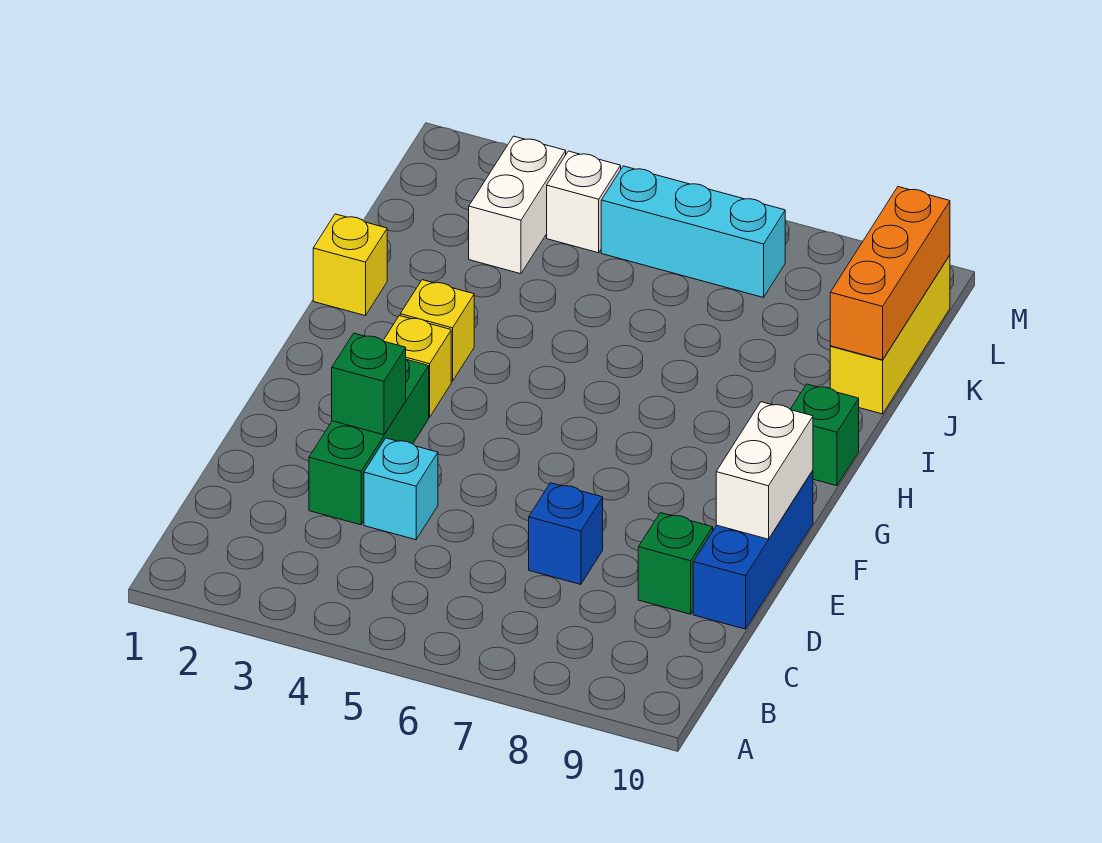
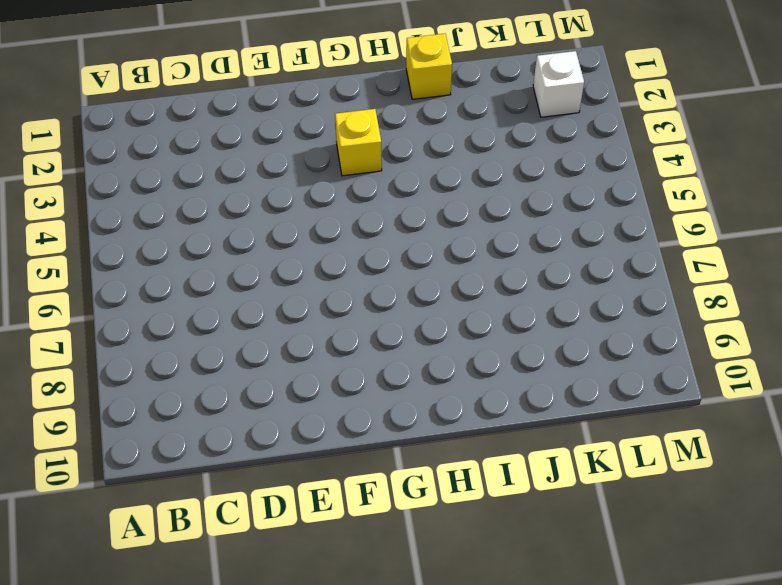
white 1x1 brick [533,51,584,117] -> white 1x1 brick moved to [547,151,621,253]
none -> green 1x3 brick [309,360,429,525]
none -> cyan 1x1 brick [364,438,438,540]
none -> blue 1x1 brick [529,483,603,584]

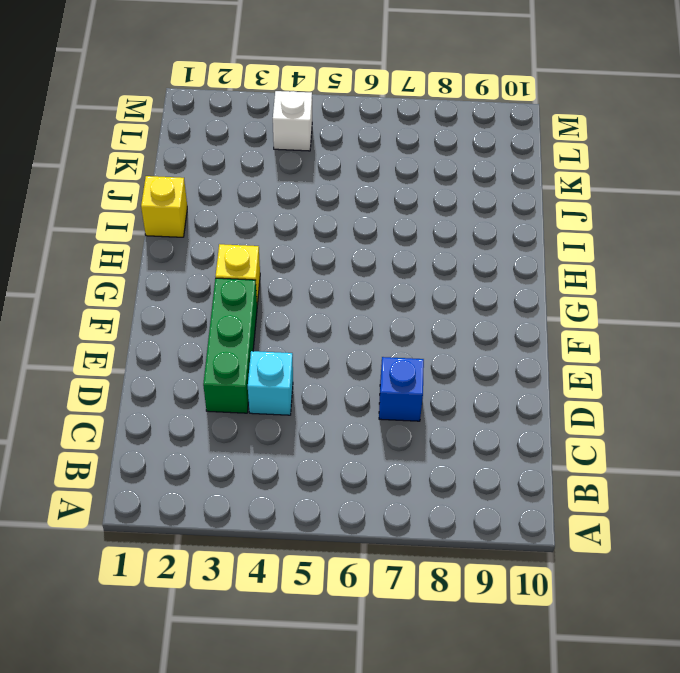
none -> green 1x1 brick [638,513,713,614]
none -> blue 1x3 brick [693,471,813,629]
none -> yellow 1x1 brick [400,280,474,381]

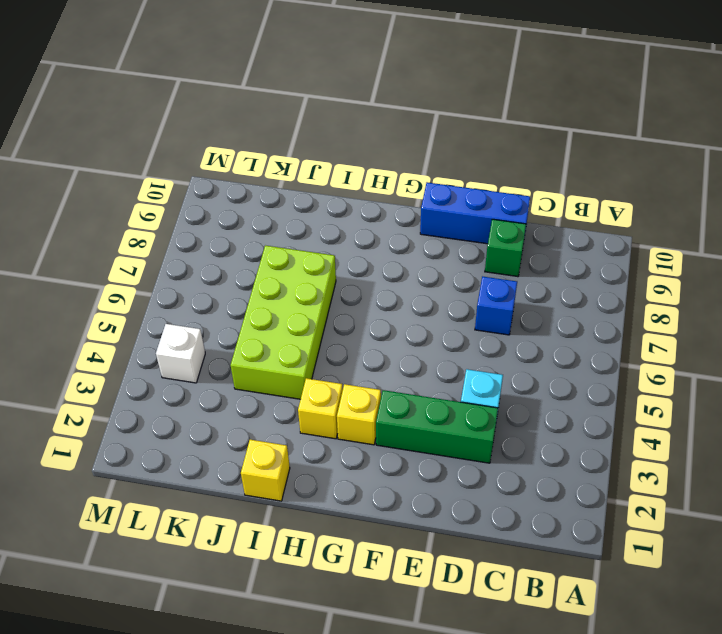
lime 2x4 brick [230,245,336,399] -> none
none -> green 1x1 brick [790,384,859,486]
none -> yellow 1x3 brick [830,255,950,414]
none -> white 1x2 brick [469,136,566,274]

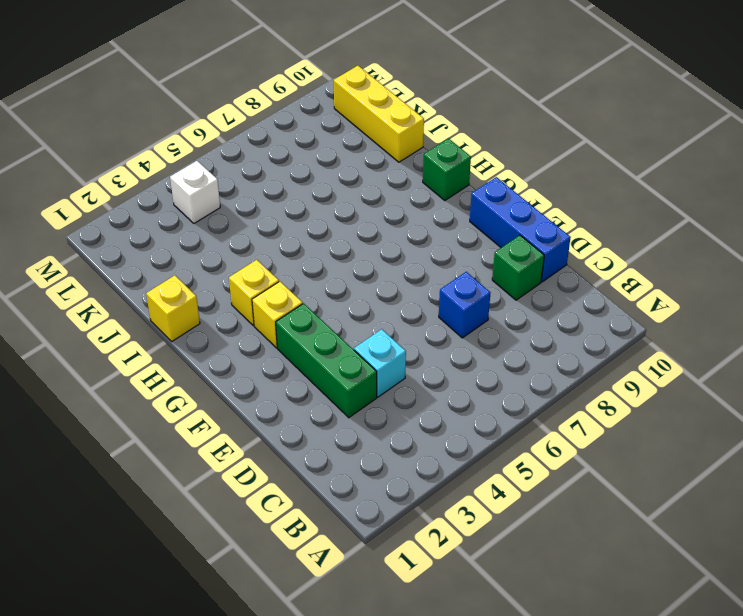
none -> white 1x2 brick [469,136,566,274]
none -> cyan 1x3 brick [601,166,785,298]
none -> green 1x1 brick [332,333,406,435]

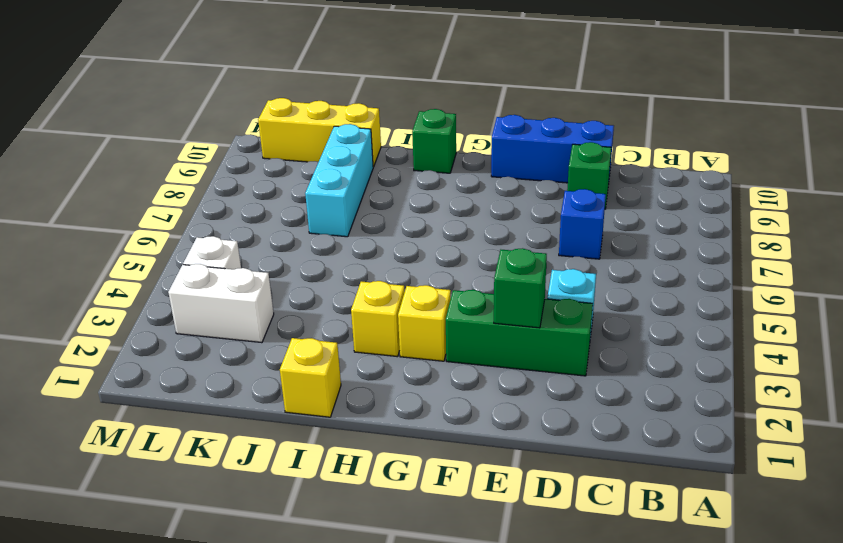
cyan 1x3 brick [305,124,373,237] -> cyan 1x3 brick moved to [601,166,785,298]
none -> white 1x2 brick [716,402,813,539]
none -> orange 1x3 brick [830,187,950,360]

